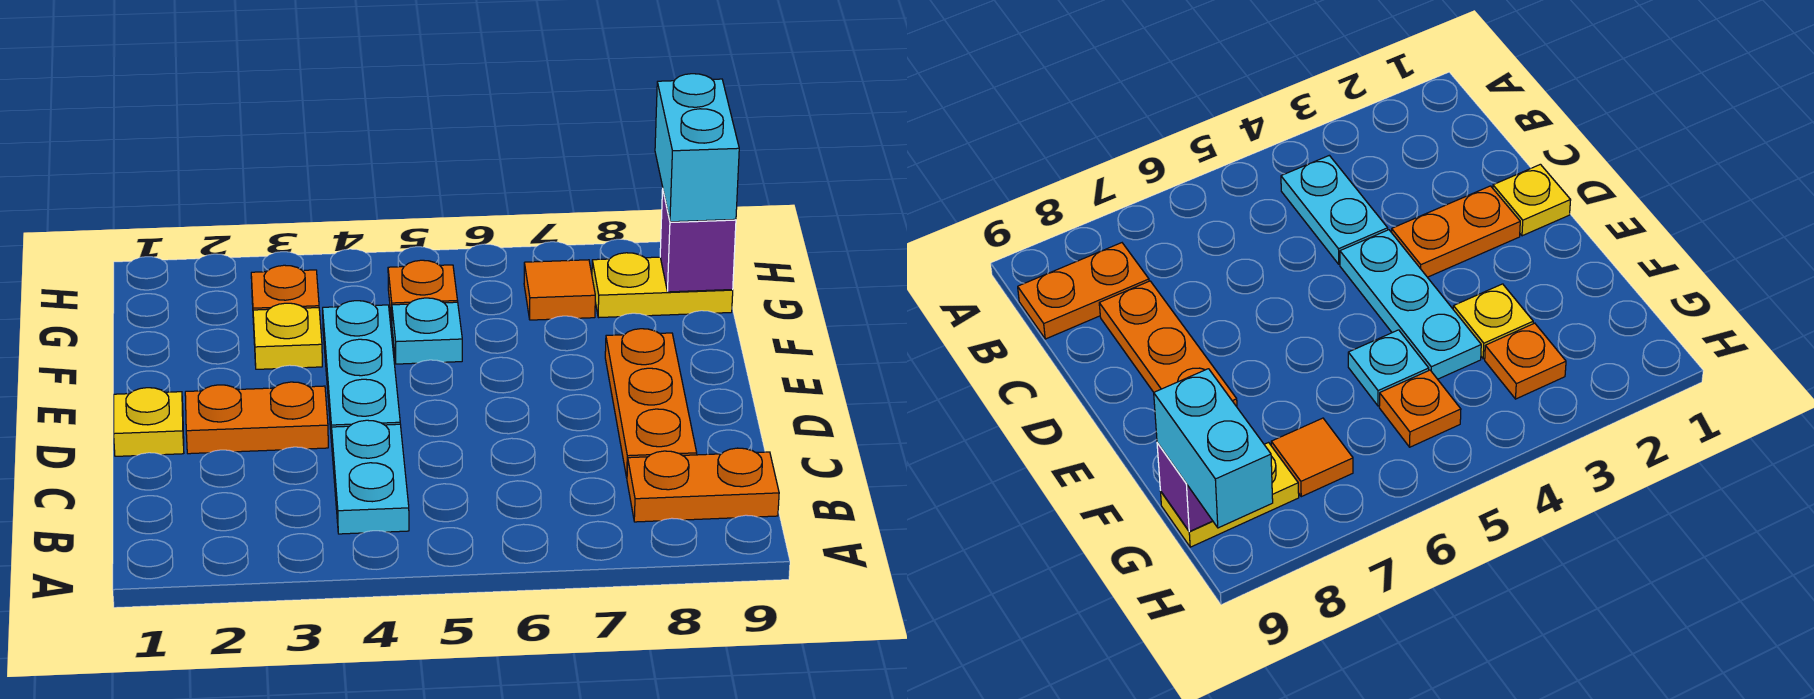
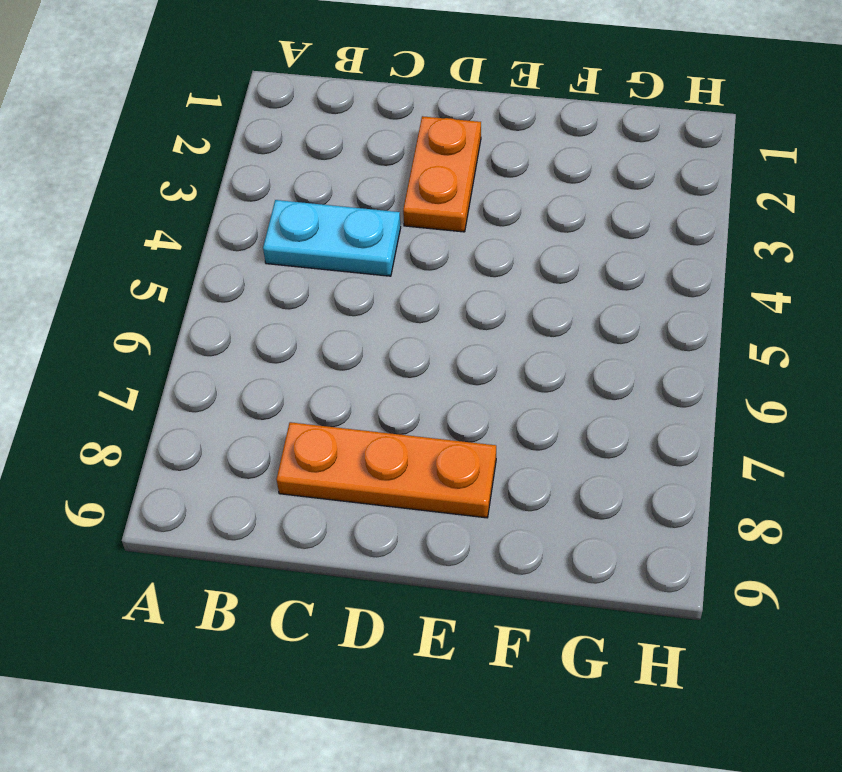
none -> orange 1x2 plate [627,448,779,522]
none -> yellow 1x1 plate [114,388,184,456]
none -> cyan 1x3 plate [323,301,400,442]

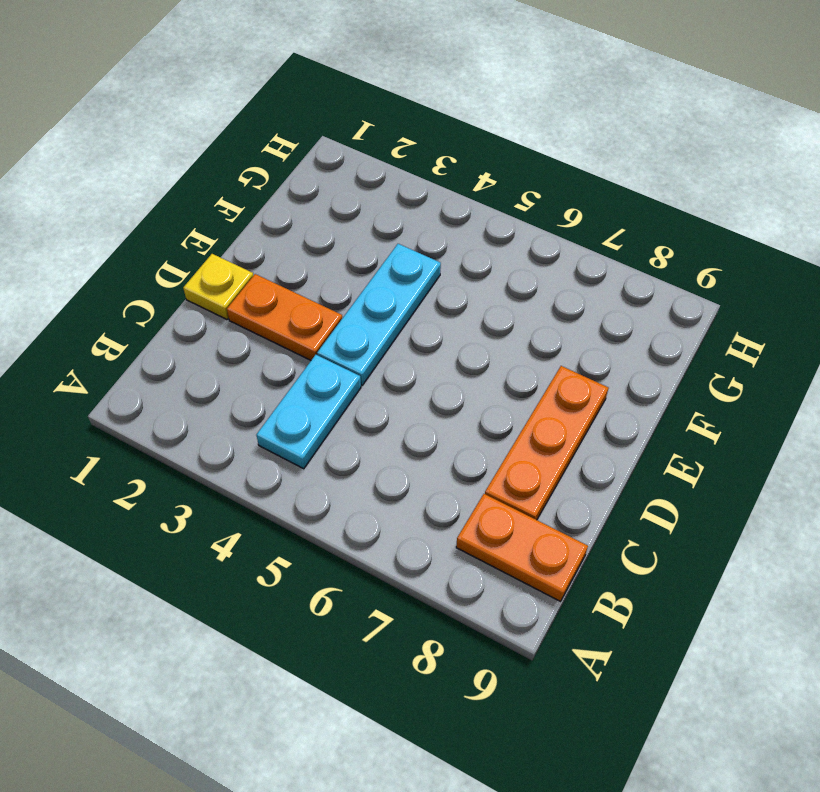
none -> yellow 1x1 plate [253,303,322,369]
none -> cyan 1x1 plate [392,298,462,364]
none -> orange 1x1 plate [251,265,319,324]

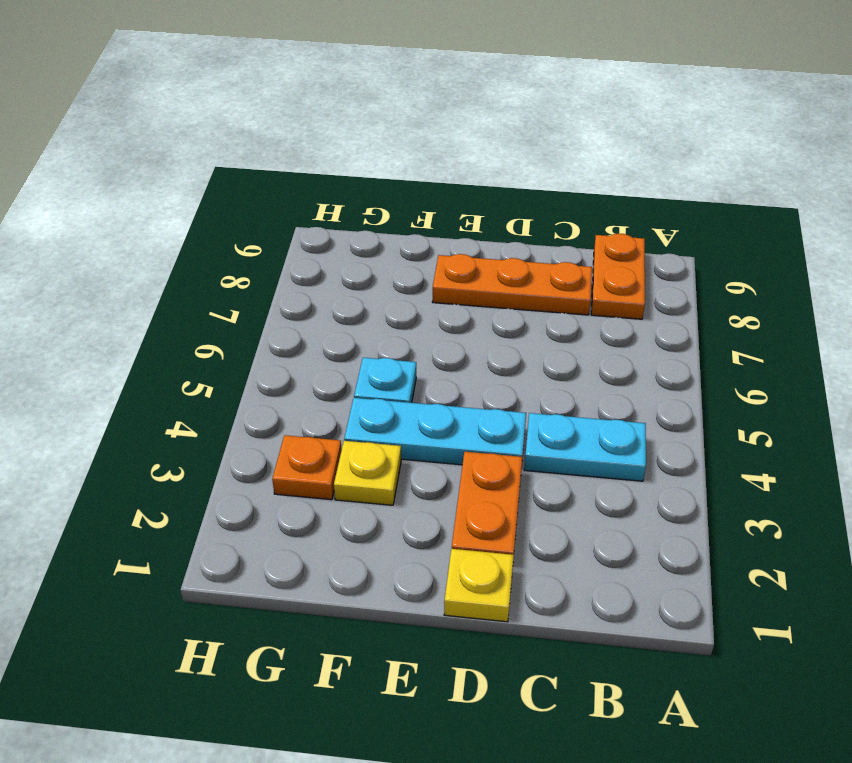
none -> orange 1x1 plate [388,260,458,321]
none -> orange 1x1 tile [524,260,595,320]
none -> yellow 1x2 plate [592,253,733,318]

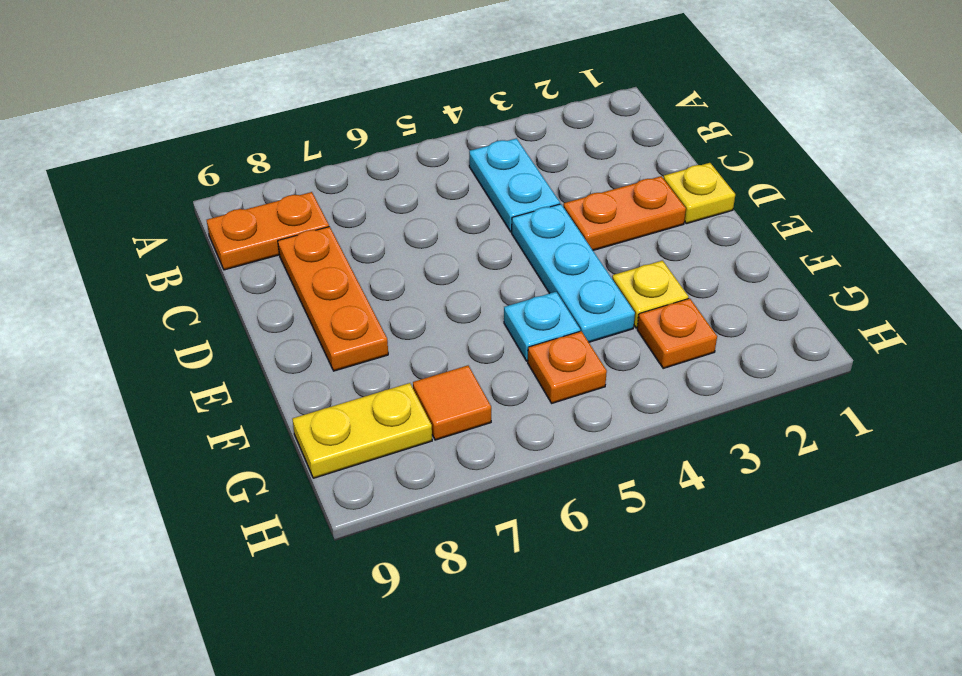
none -> purple 1x1 brick [660,190,736,292]
none -> cyan 1x2 brick [655,74,739,222]

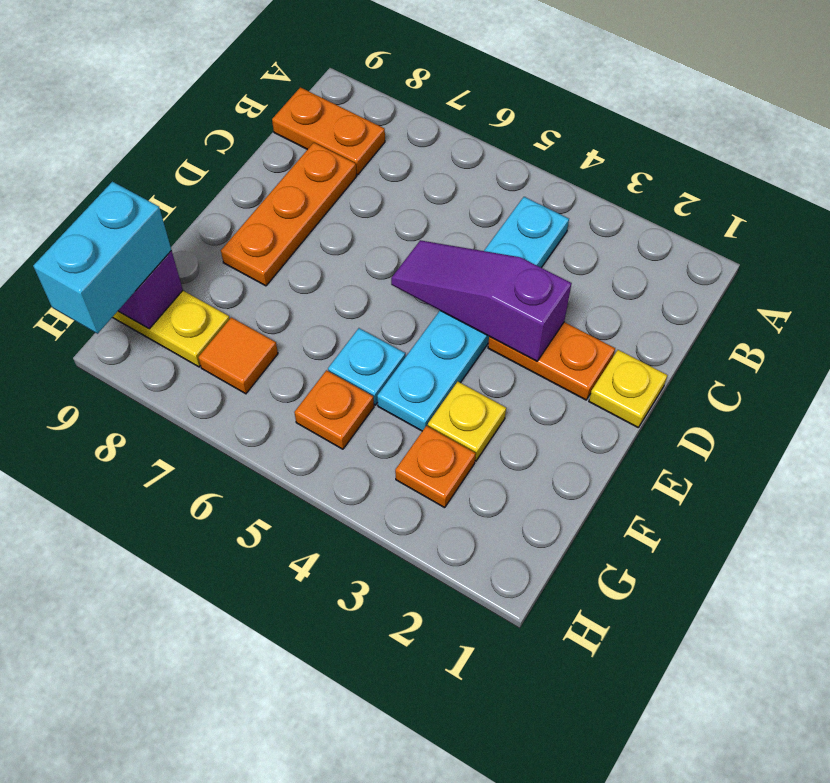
purple 1x3 slope [391,240,572,361] -> none

